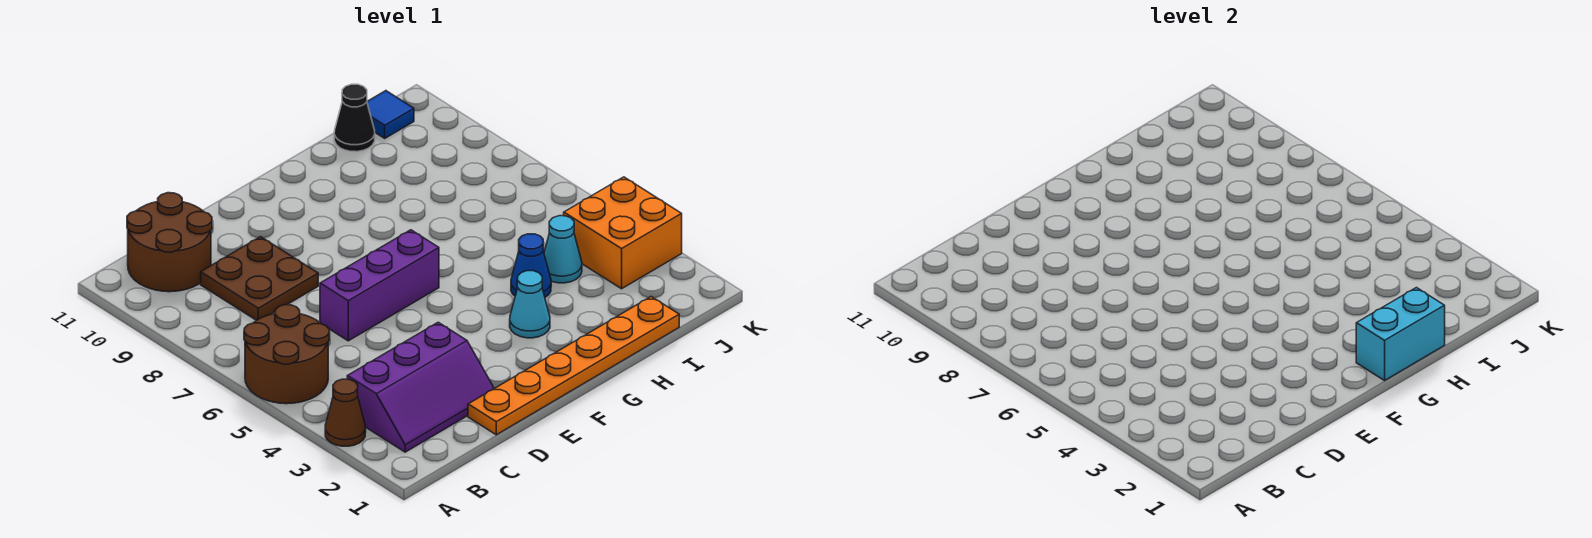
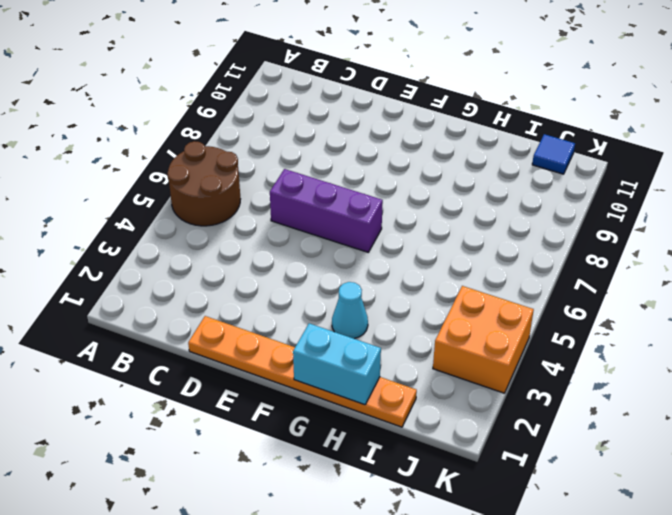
none -> brown 1x1 cone [325,379,366,446]
none -> purple 2x3 slope [347,322,494,452]
none -> brown 2x2 round brick [127,193,212,292]

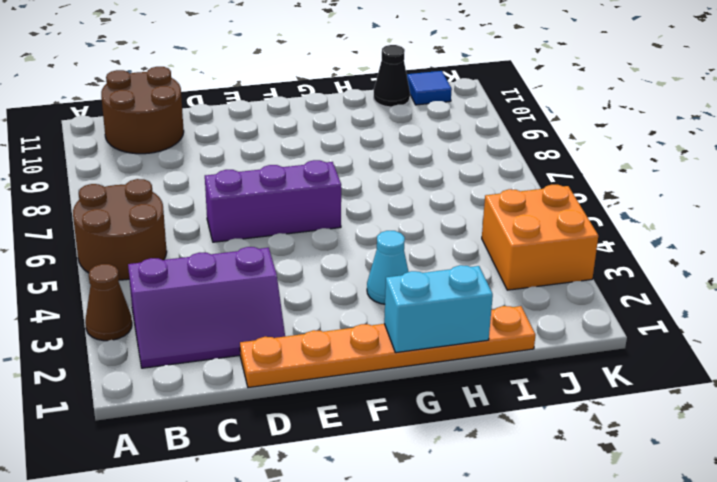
none -> brown 2x2 plate [201,237,318,320]
none -> blue 1x1 cone [511,234,551,297]
none -> cyan 1x1 cone [544,216,582,283]

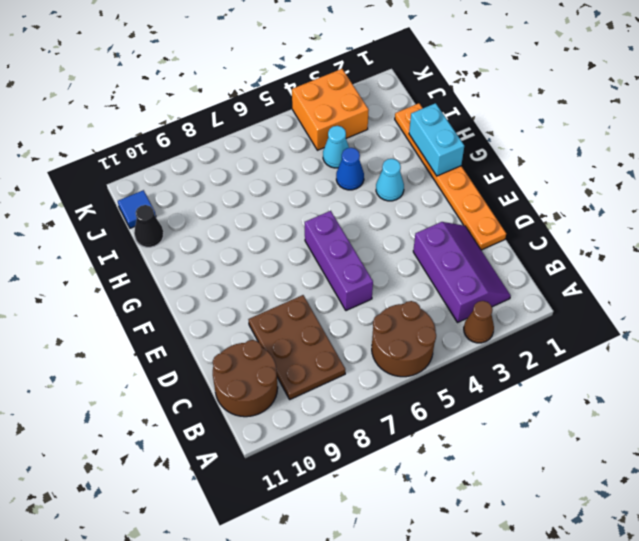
brown 2x3 plate [248,295,345,399] -> brown 2x2 plate [201,237,318,320]

